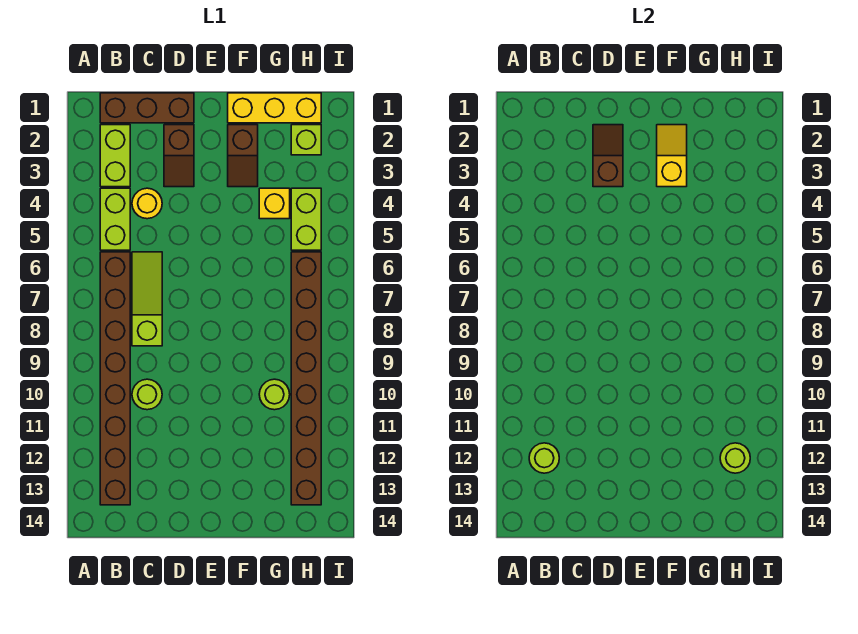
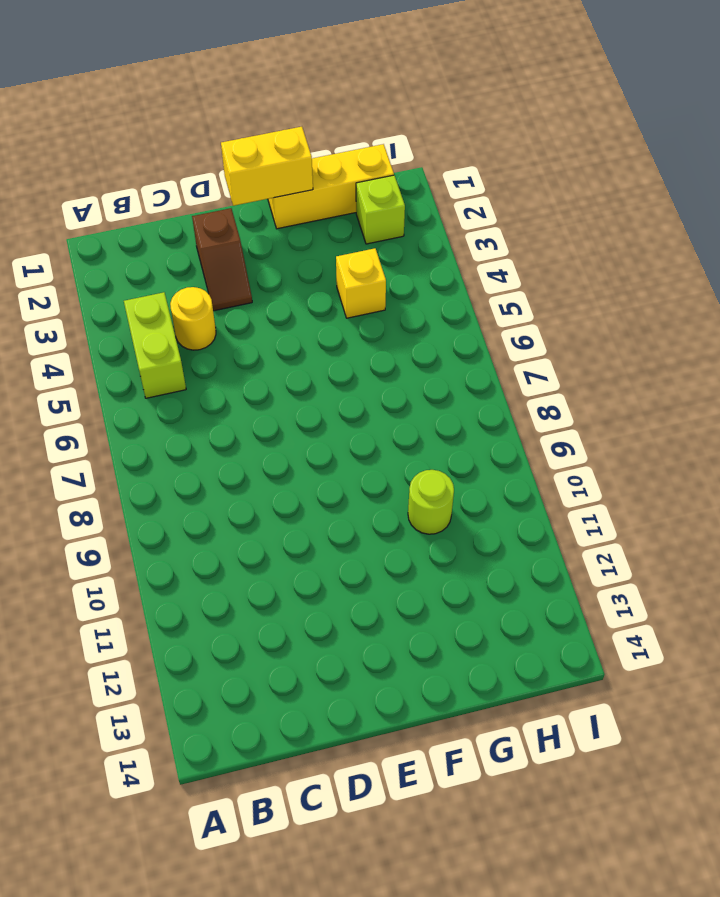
yellow 1x2 brick [221,127,313,206] -> none
none -> brown 1x3 brick [100,93,194,123]
none -> lime 1x2 brick [100,125,130,187]
none -> brown 1x8 brick [100,252,130,505]

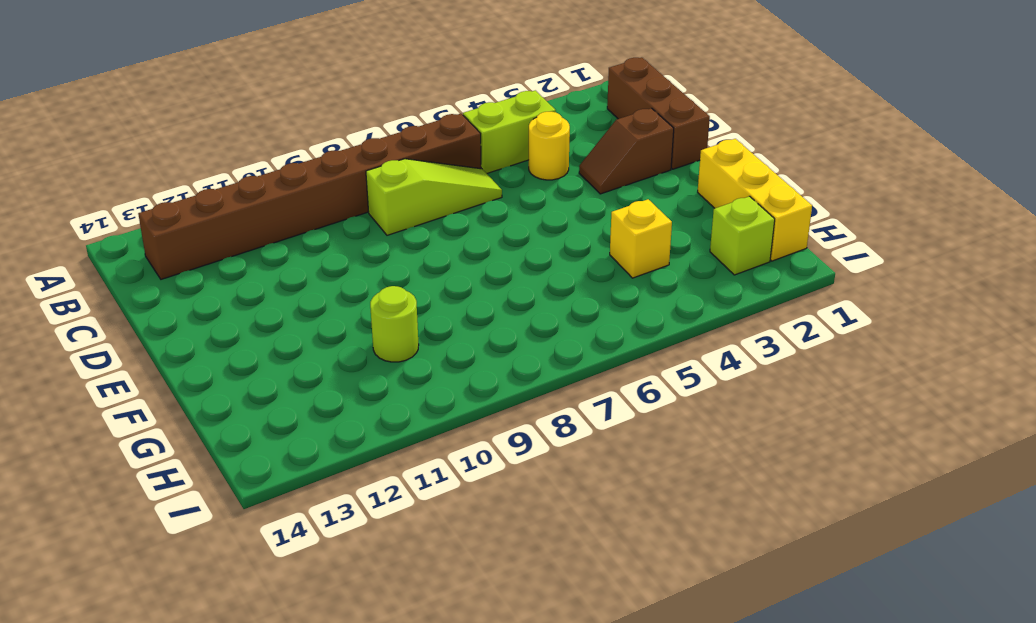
none -> lime 1x2 brick [100,125,130,187]
none -> lime 1x1 round brick [132,379,162,410]
none -> brown 1x2 slope [228,125,258,187]

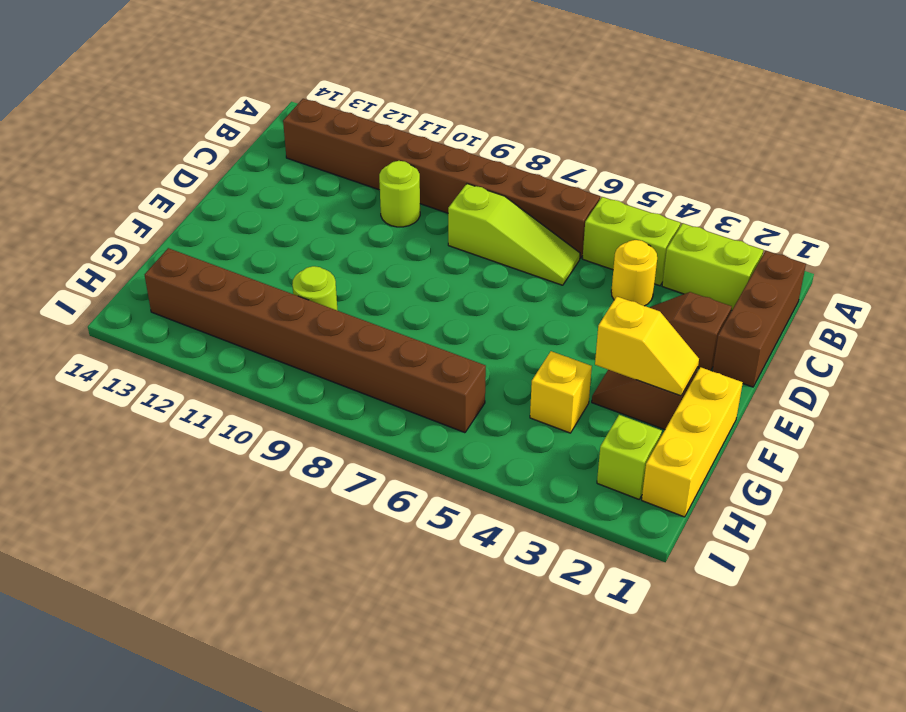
none -> lime 1x2 brick [291,188,321,250]
none -> lime 1x1 round brick [529,443,559,473]
none -> brown 1x2 slope [593,125,623,187]

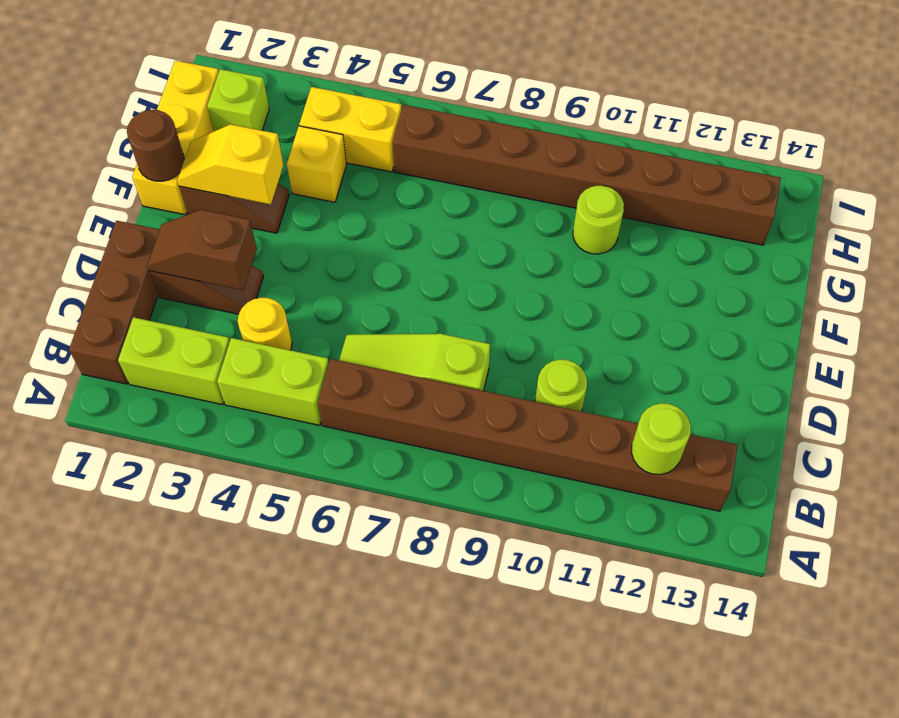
brown 1x1 round brick [127,110,184,181] -> none
yellow 1x2 brick [299,87,402,172] -> lime 1x2 brick [291,188,321,250]
none -> lime 1x1 round brick [720,443,750,473]

